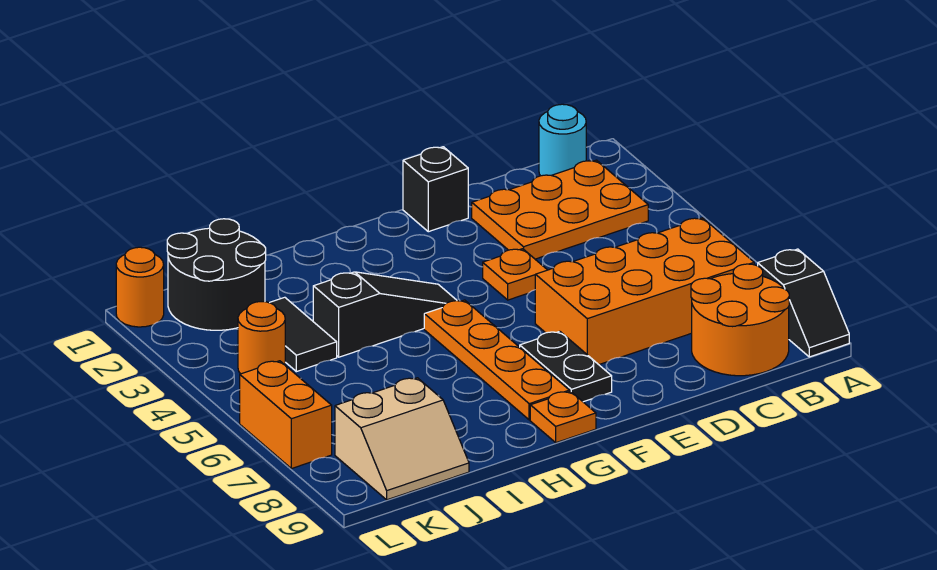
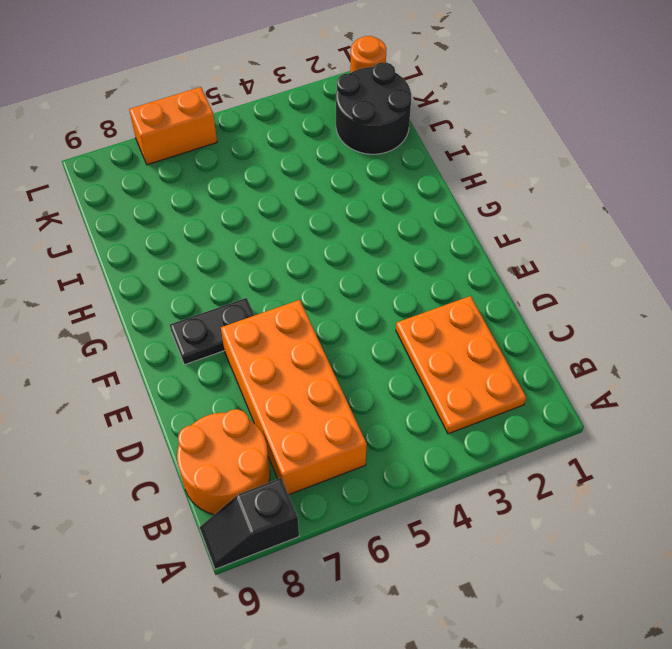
none -> cyan 1x1 round brick [539,104,586,176]
none -> black 1x1 brick [403,147,468,232]
none -> orange 1x1 plate [483,249,547,300]

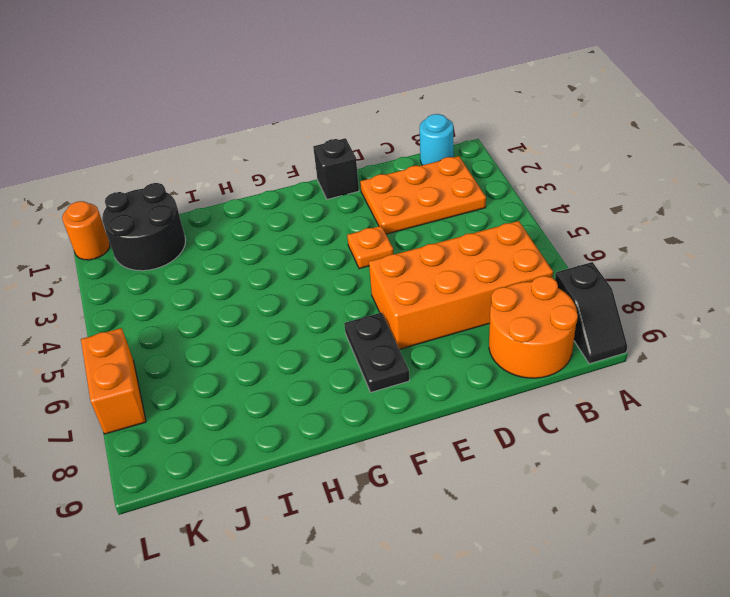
none -> black 1x3 slope [313,272,457,357]
none -> orange 1x4 plate [424,300,569,420]
none -> orange 1x1 plate [530,391,596,443]

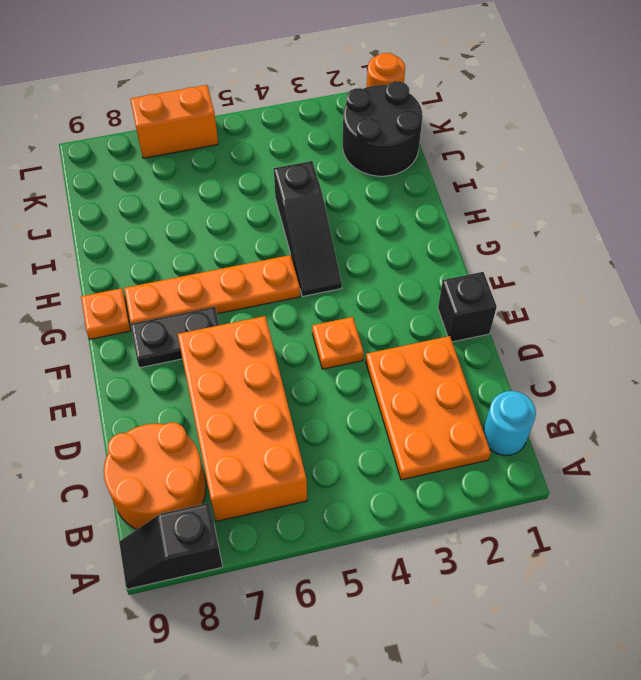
none -> black 1x2 tile [270,297,337,372]
none -> tan 2x2 slope [335,378,469,500]
none -> orange 1x1 round brick [238,302,285,374]

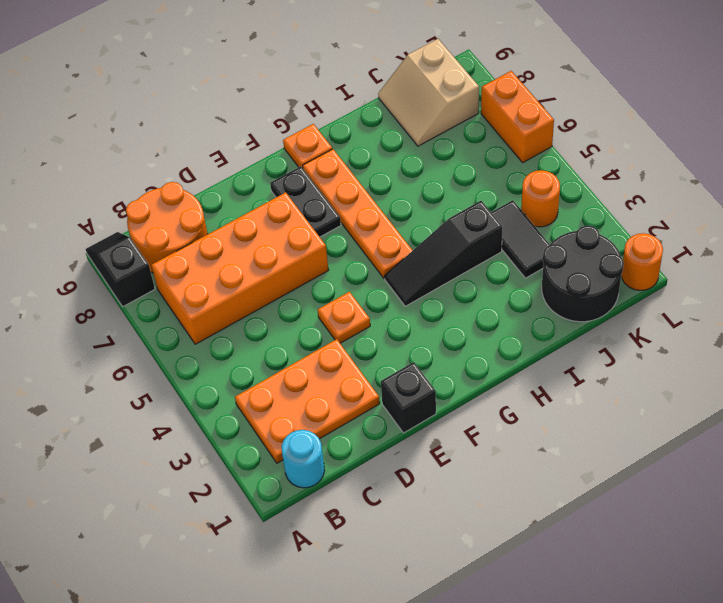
tan 2x2 slope [378,39,479,146] -> tan 2x2 slope turned to [335,378,469,500]

